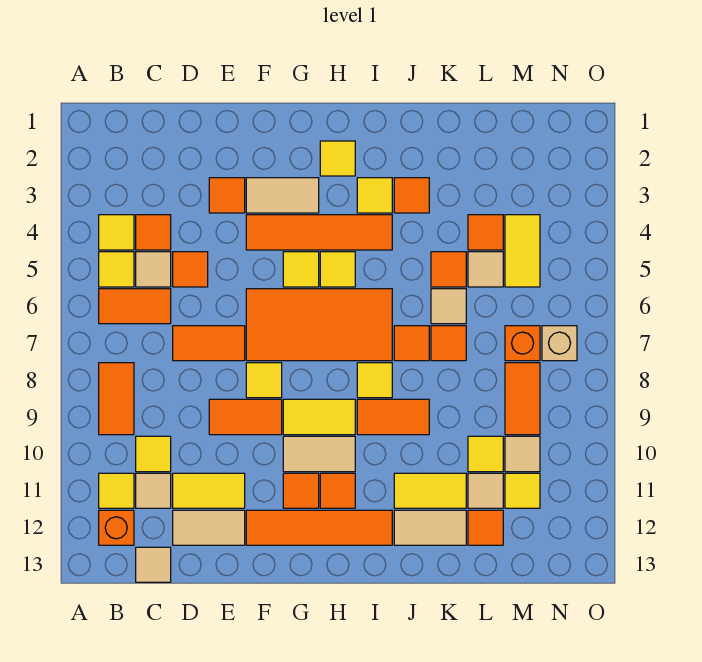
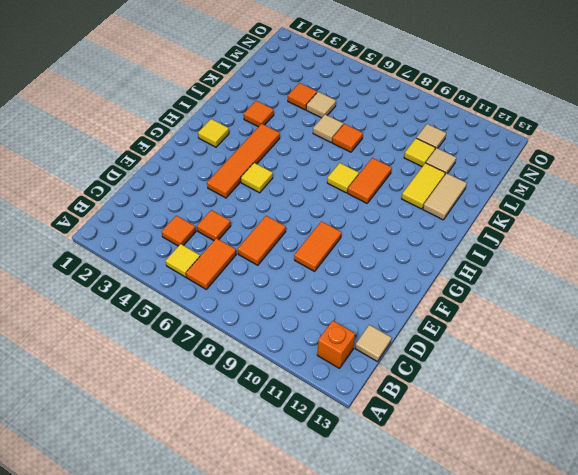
none -> yellow 1x1 tile [99,215,134,250]
none -> orange 1x2 tile [99,363,134,435]
none -> yellow 1x1 tile [99,473,134,508]
none -> tan 1x1 tile [136,252,171,287]

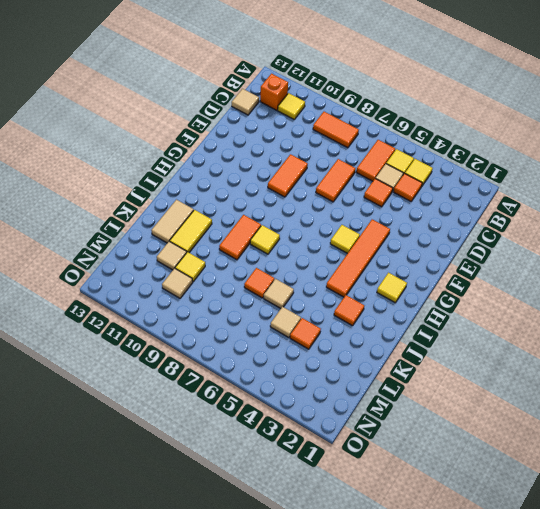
none -> yellow 1x1 tile [136,436,171,472]
none -> tan 1x1 tile [136,473,171,508]
none -> yellow 1x2 tile [173,473,245,508]
none -> tan 1x2 tile [173,510,245,545]

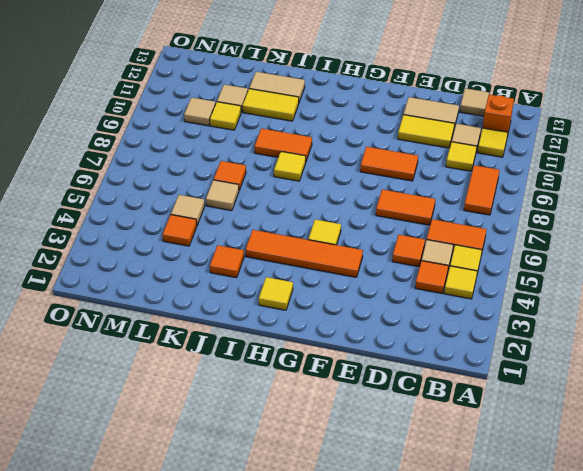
none -> orange 1x1 tile [209,178,245,213]
none -> tan 1x2 tile [246,178,319,213]
none -> orange 2x4 tile [246,289,392,361]
none -> yellow 1x1 tile [246,363,282,398]

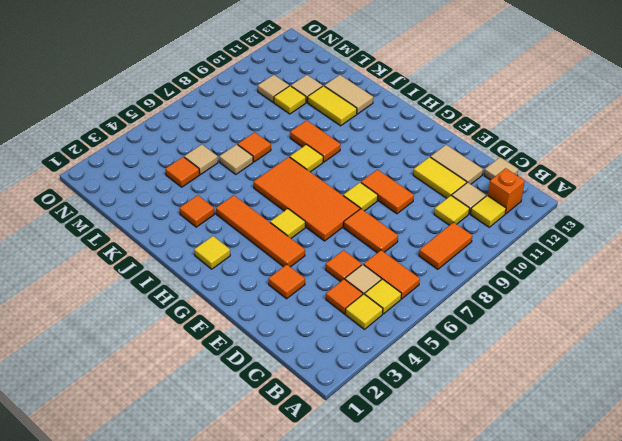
none -> tan 1x2 tile [246,178,319,213]
none -> orange 1x4 tile [246,510,392,545]
none -> yellow 1x2 tile [283,399,355,435]
none -> tan 1x2 tile [283,436,355,472]

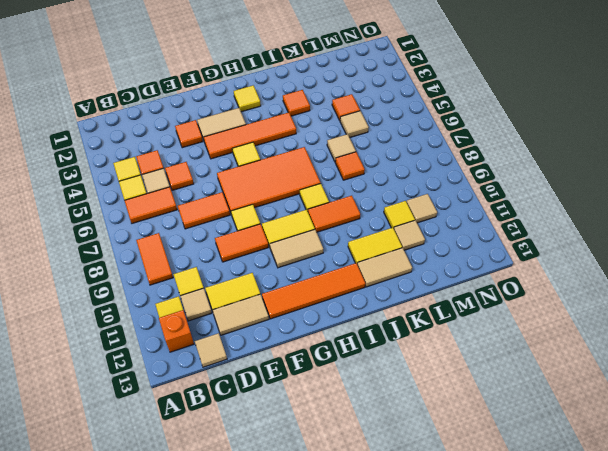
none -> orange 1x1 tile [283,473,319,508]
none -> yellow 1x1 tile [320,252,355,287]
none -> orange 1x1 tile [320,473,355,508]
none -> yellow 1x1 tile [357,178,392,213]

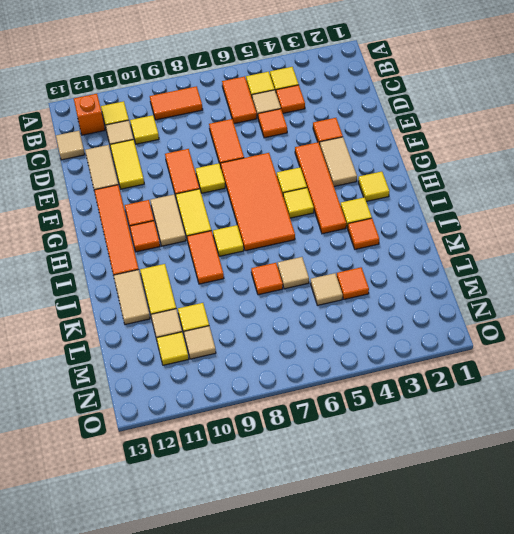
none -> orange 1x1 tile [394,326,429,361]
none -> orange 1x1 tile [431,252,466,287]
none -> orange 1x1 tile [468,510,503,545]
none -> yellow 1x2 tile [505,215,540,287]

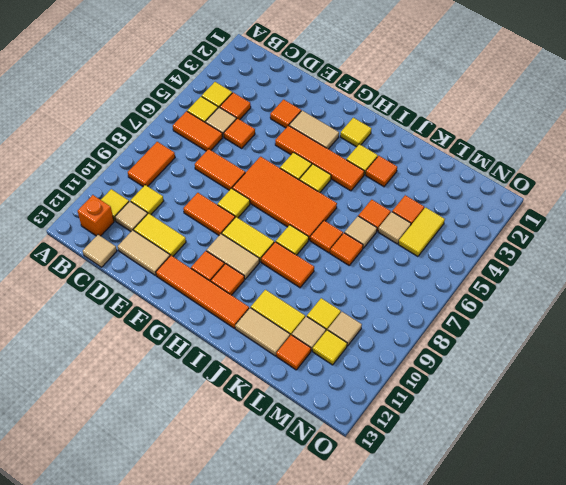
none -> orange 1x1 brick [505,326,540,361]
none -> orange 1x2 tile [505,363,540,435]
none -> tan 1x1 brick [542,326,577,361]

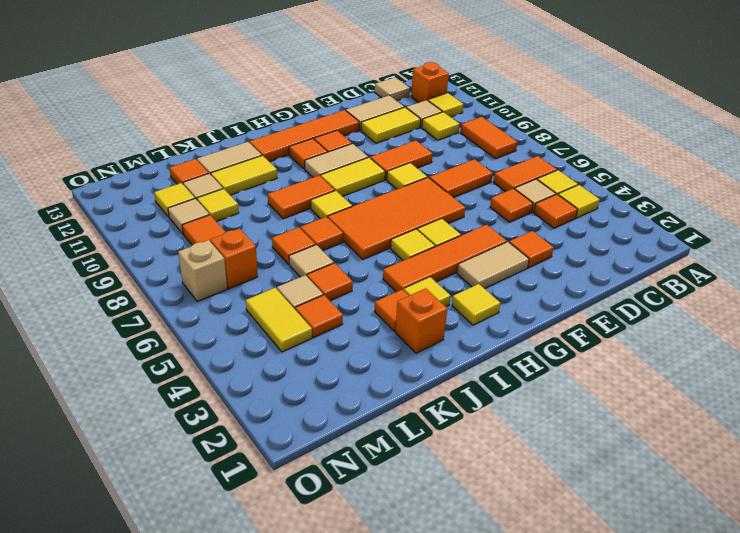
orange 1x1 brick [395,288,447,353] -> none

